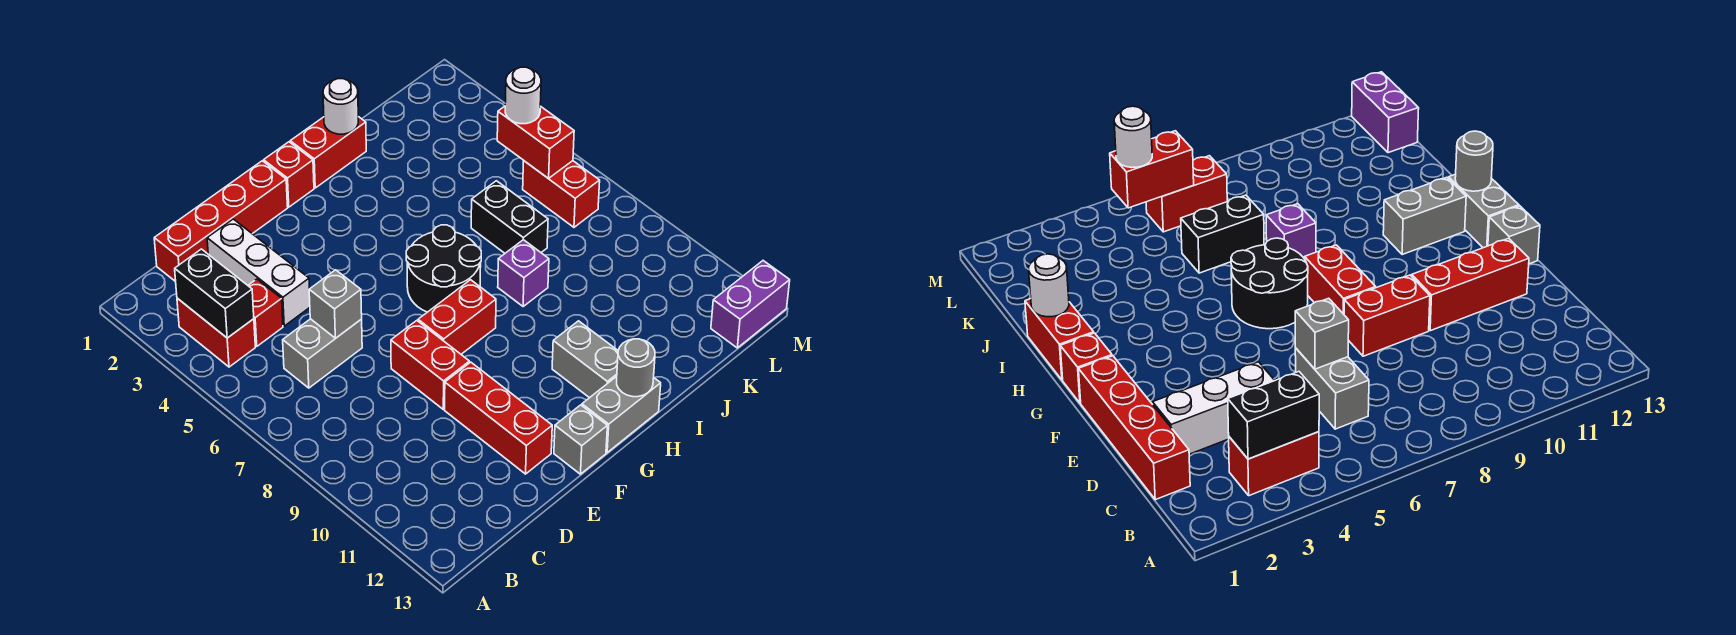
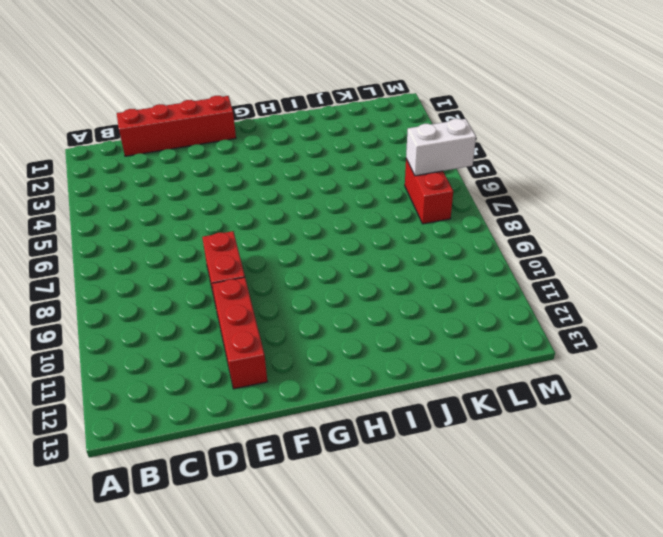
white 1x2 brick [406,119,476,176] -> red 1x2 brick [497,106,574,178]
none -> red 1x2 brick [177,298,255,367]
none -> red 1x1 brick [248,279,283,346]
none -> grey 1x2 brick [283,319,362,388]

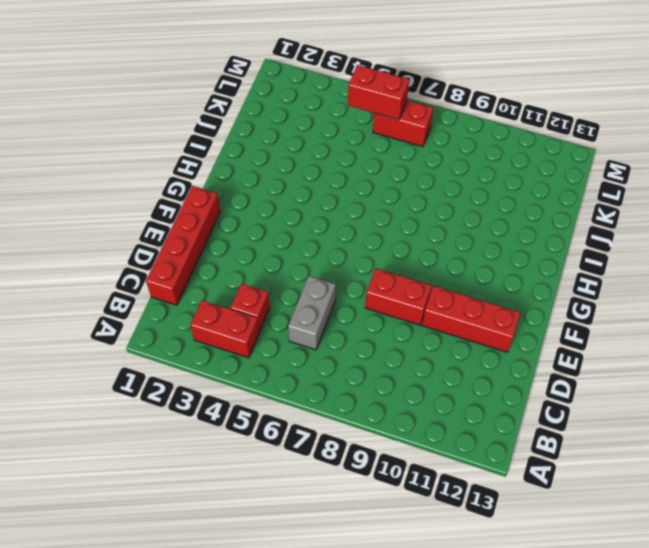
none -> white 1x3 brick [207,219,310,326]
none -> red 1x2 brick [418,280,496,354]
none -> grey 1x1 brick [554,405,607,474]

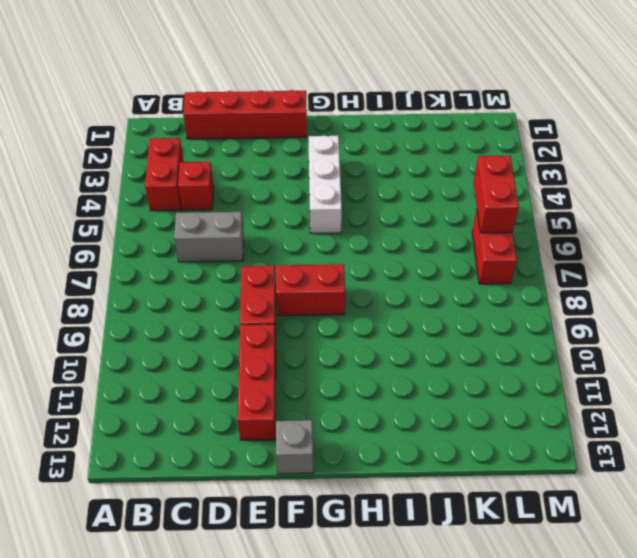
white 1x3 brick [309,136,342,233] -> white 1x3 brick moved to [207,219,310,326]
none -> red 1x1 brick [264,142,314,207]
none -> black 2x2 round brick [406,225,481,312]
none -> grey 1x2 brick [582,376,661,453]

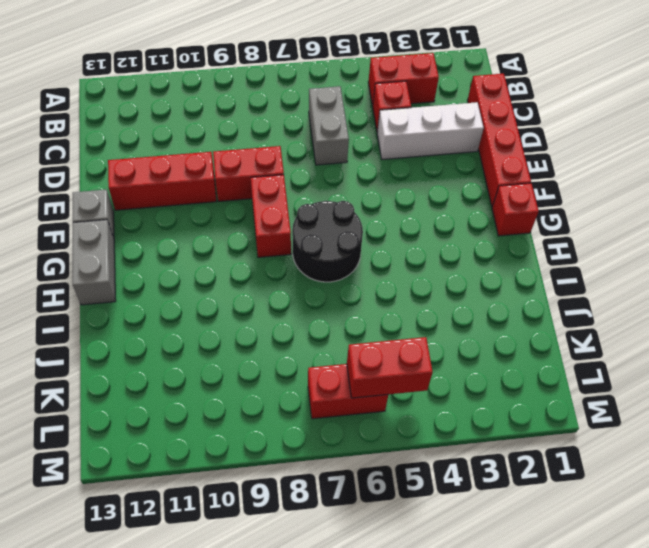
none -> red 1x2 brick [290,117,366,188]
none -> grey 1x2 brick [552,321,618,398]
none -> purple 1x1 brick [498,240,549,306]

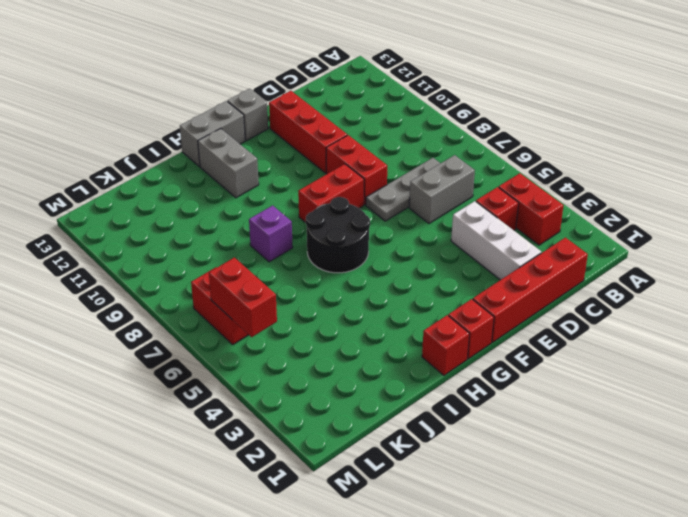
grey 1x3 plate [366,158,440,221] -> none
red 1x1 brick [422,315,469,375] -> red 1x2 brick [290,117,366,188]
none -> black 1x2 brick [471,181,548,253]
none -> purple 1x2 brick [711,261,790,348]
none -> black 1x2 brick [175,249,254,338]

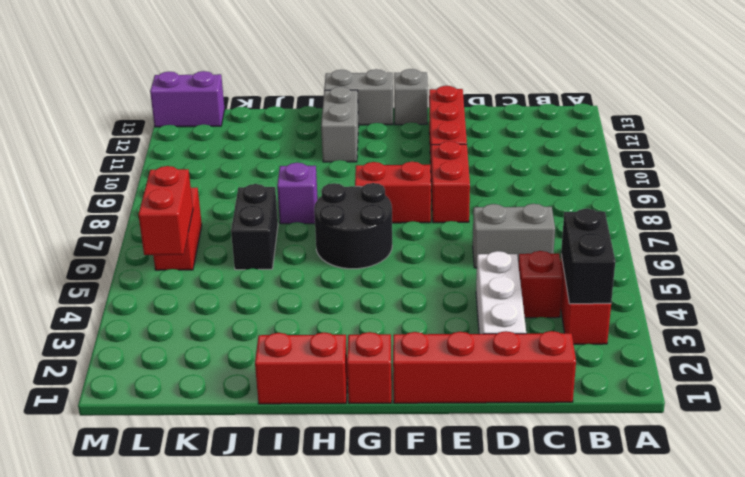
none -> grey 1x1 brick [309,270,362,338]
none -> grey 1x1 round brick [617,339,655,397]
none -> white 1x1 round brick [323,79,358,134]

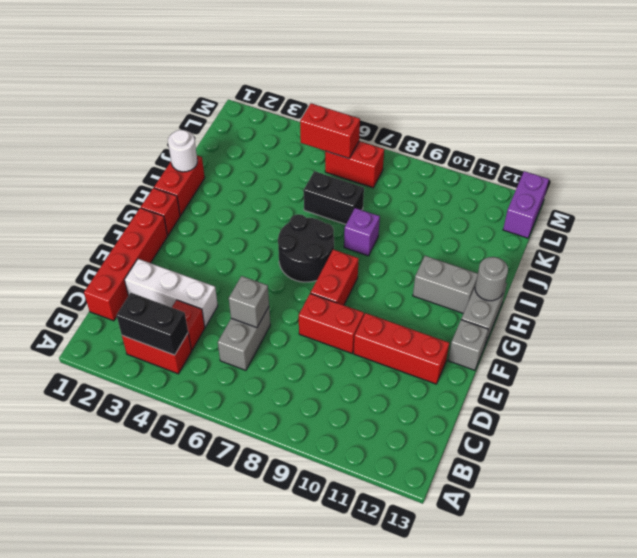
none -> white 1x1 round brick [505,67,541,124]

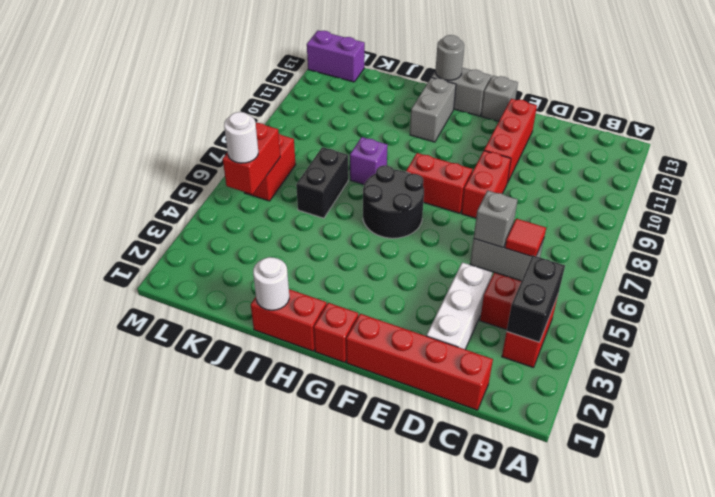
red 1x1 tile [505,219,546,256] -> none

